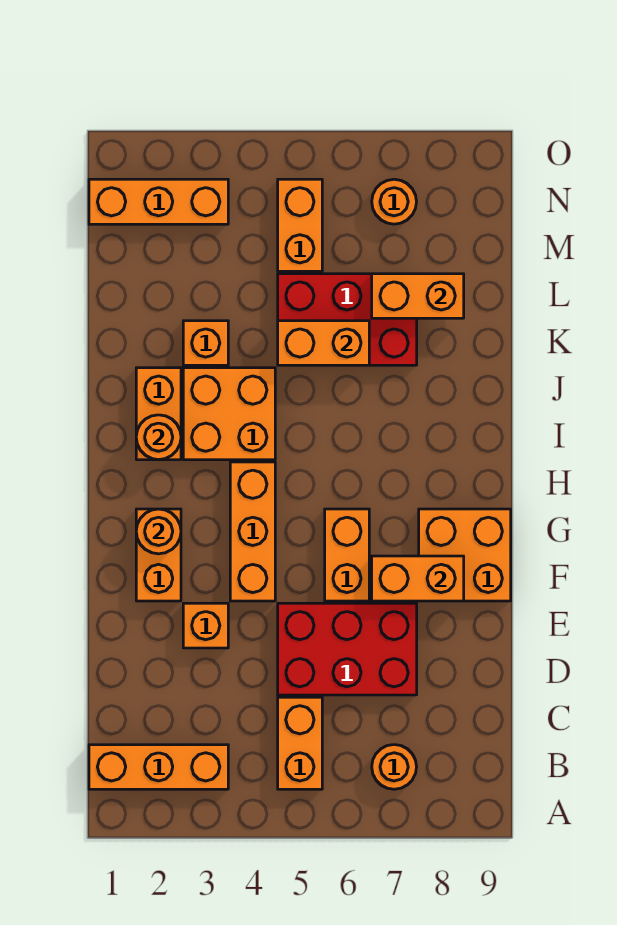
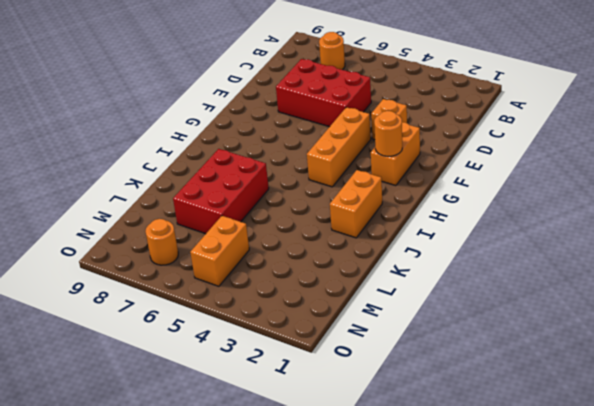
red 2x3 brick [173,149,269,234] -> red 2x3 brick turned to [278,274,417,365]
none -> orange 1x3 brick [89,745,228,789]
none -> orange 1x2 brick [278,697,322,789]
none -> orange 1x2 brick [325,509,369,601]

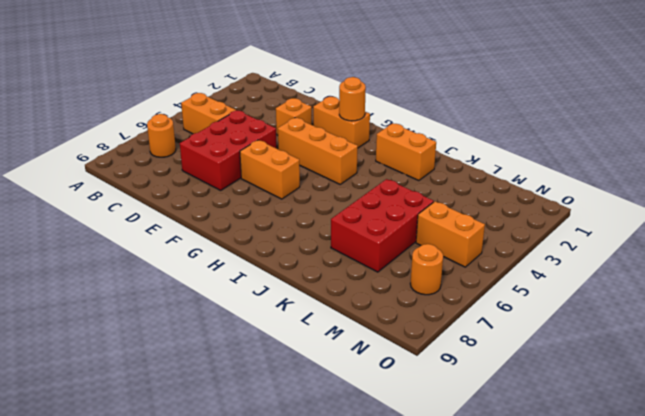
none -> orange 1x3 brick [89,745,228,789]
none -> orange 2x2 brick [419,509,511,601]
none -> orange 2x2 brick [183,368,275,460]

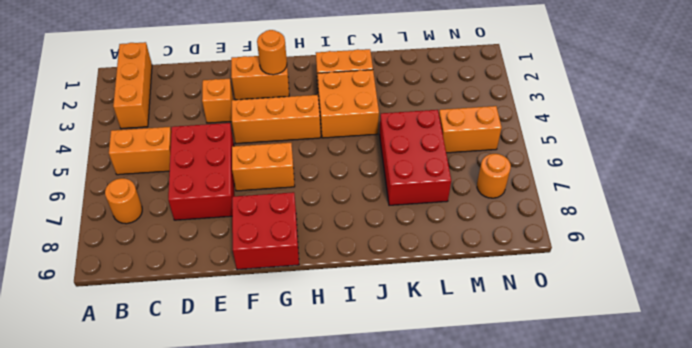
red 2x2 brick [232,192,299,270] -> orange 2x2 brick [419,509,511,601]
none -> orange 1x1 brick [183,321,228,365]
none -> orange 1x3 brick [89,179,228,224]
none -> orange 1x2 brick [372,556,464,601]

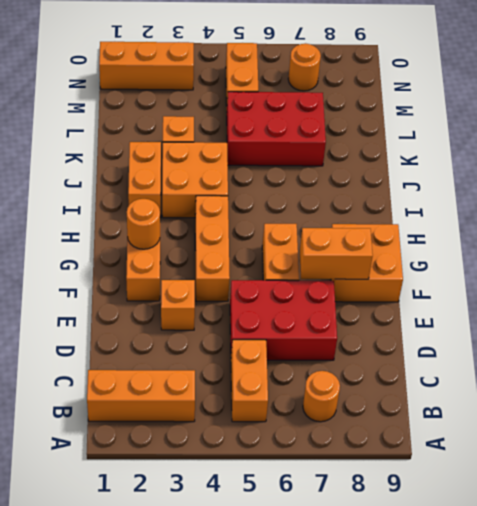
none -> orange 1x1 round brick [136,415,181,460]
none -> orange 1x2 brick [278,321,369,365]
none -> orange 1x2 brick [372,274,464,318]

